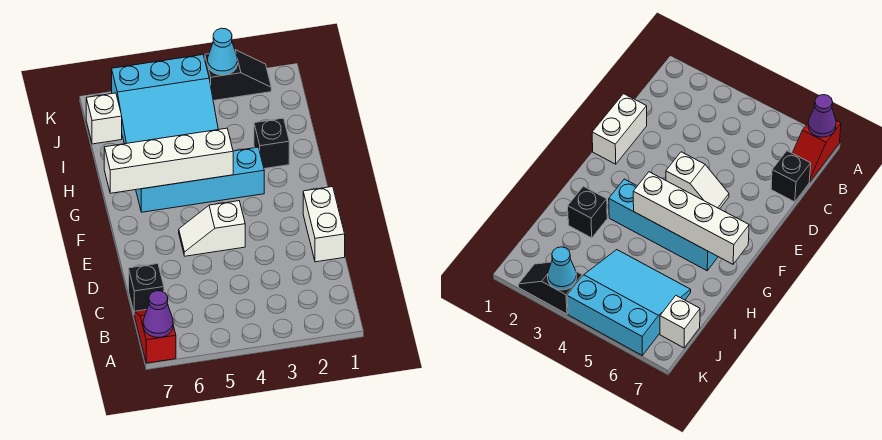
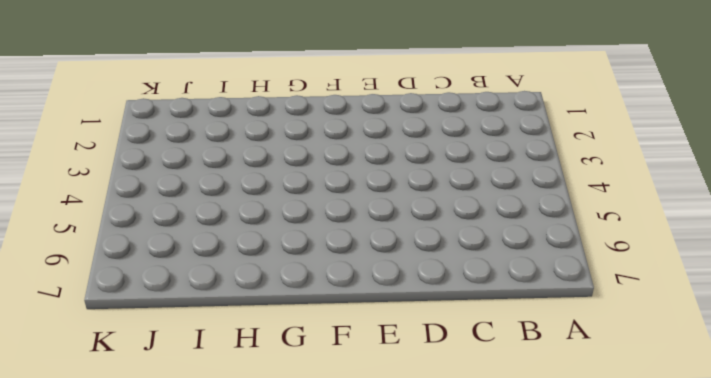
none -> red 1x2 slope [134,310,176,363]
none -> black 1x1 brick [129,264,164,314]
none -> white 1x2 brick [303,187,345,262]

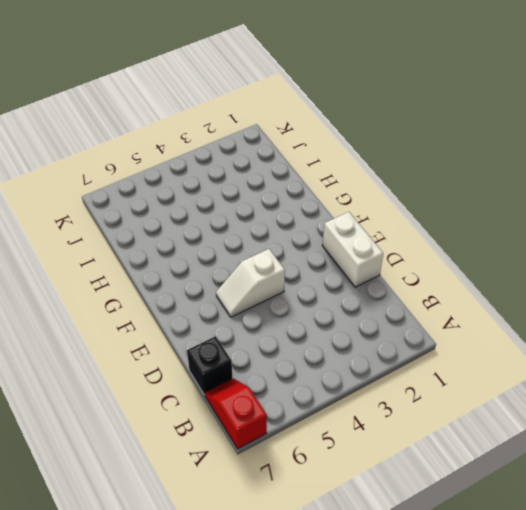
none -> cyan 1x4 brick [136,147,264,212]
none -> black 1x1 brick [254,118,289,169]
none -> cyan 3x3 slope [112,55,218,144]

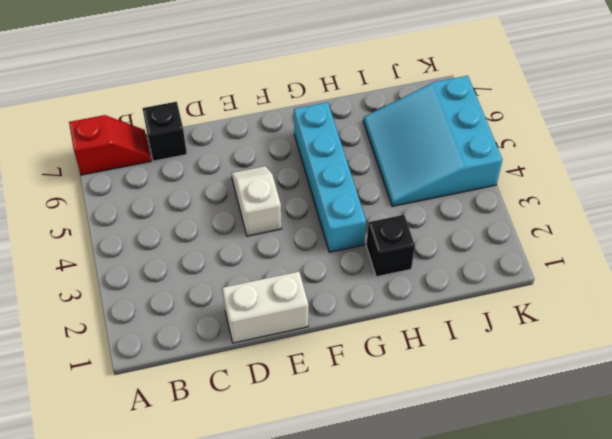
none -> white 1x1 brick [86,93,122,144]
none -> black 1x2 slope [205,50,271,100]
none -> purple 1x1 cone [143,291,173,337]

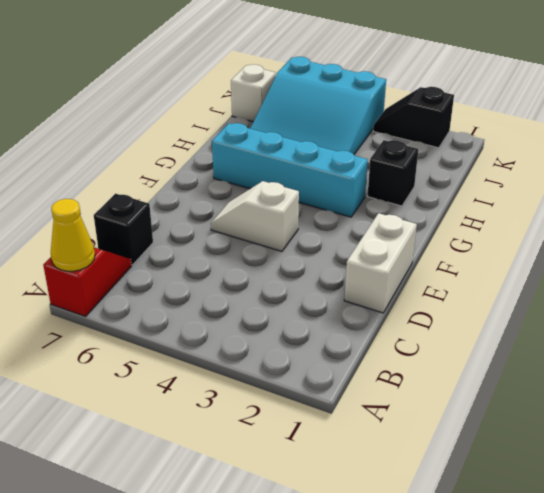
yellow 1x1 cone [51,199,95,271] -> purple 1x1 cone [143,291,173,337]
black 1x2 slope [373,87,454,148] -> black 1x2 slope turned to [205,50,271,100]
none -> white 1x4 brick [104,128,233,193]
none -> cyan 1x1 cone [208,28,238,75]

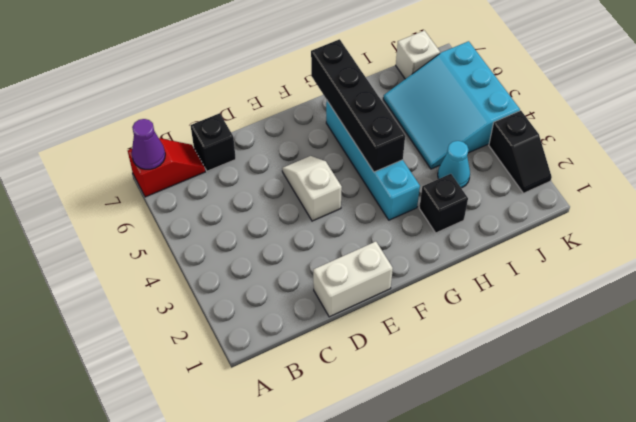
black 1x4 brick [311,39,405,172] -> white 1x4 brick [104,128,233,193]
cyan 1x1 cone [438,141,470,188] -> cyan 1x1 cone moved to [208,28,238,75]

